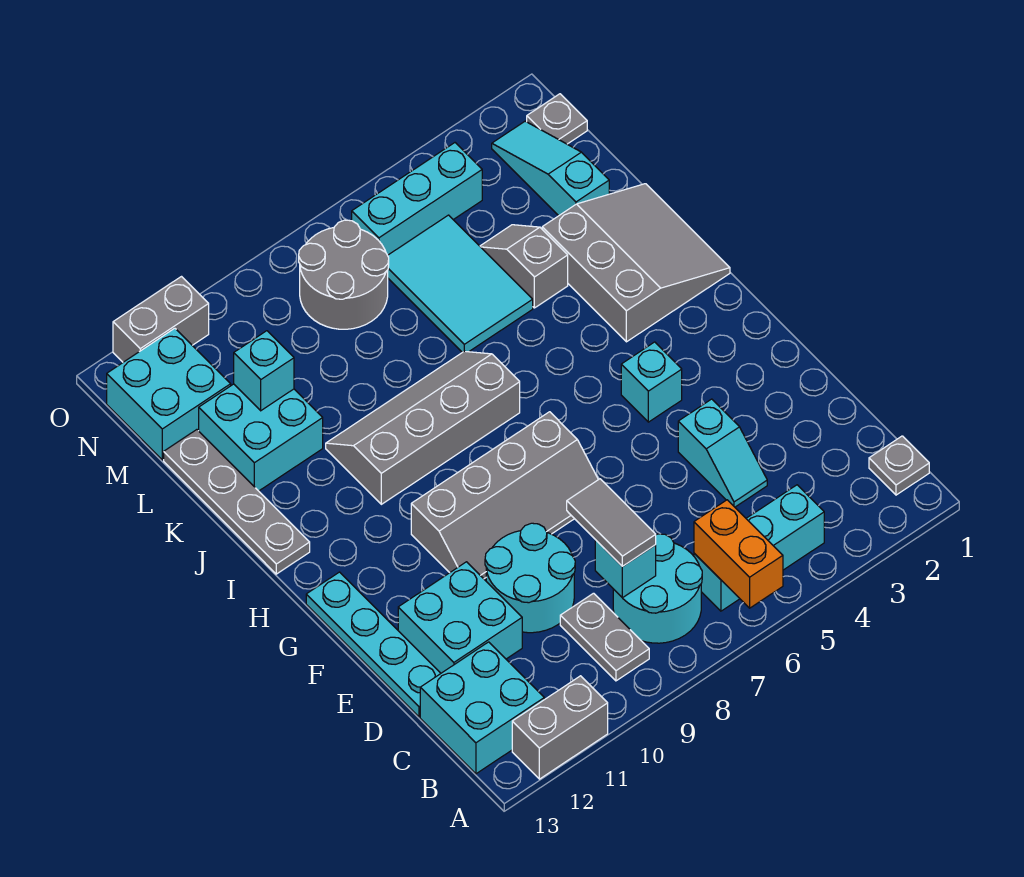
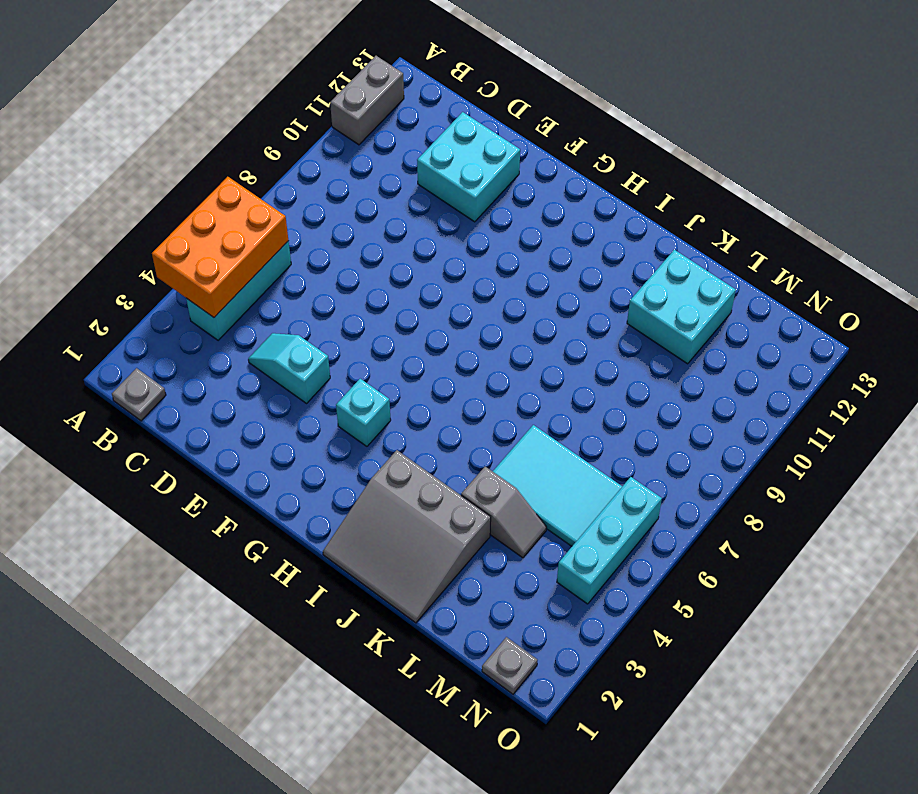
orange 2x3 brick [152,177,289,317] -> orange 1x2 brick [694,500,783,608]
none -> cyan 2x2 round brick [613,534,702,643]
none -> grey 1x2 plate [560,593,649,681]
none -> cyan 2x2 brick [420,642,544,774]

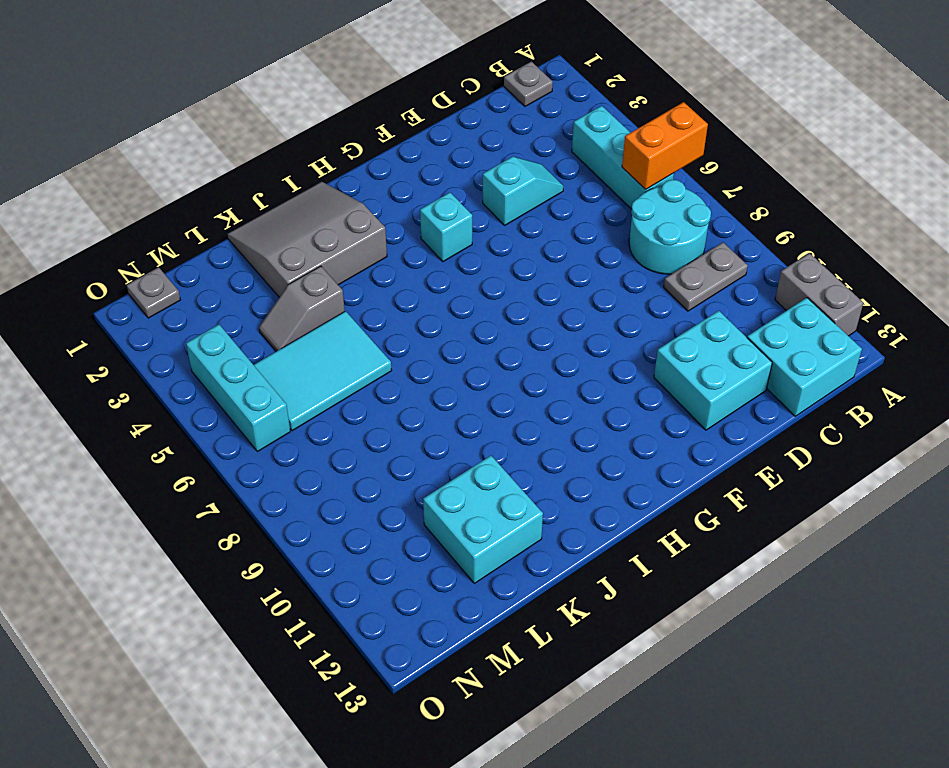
none -> cyan 2x2 round brick [485,523,575,633]
none -> cyan 1x4 plate [306,572,441,717]
none -> grey 2x4 slope [411,412,598,579]

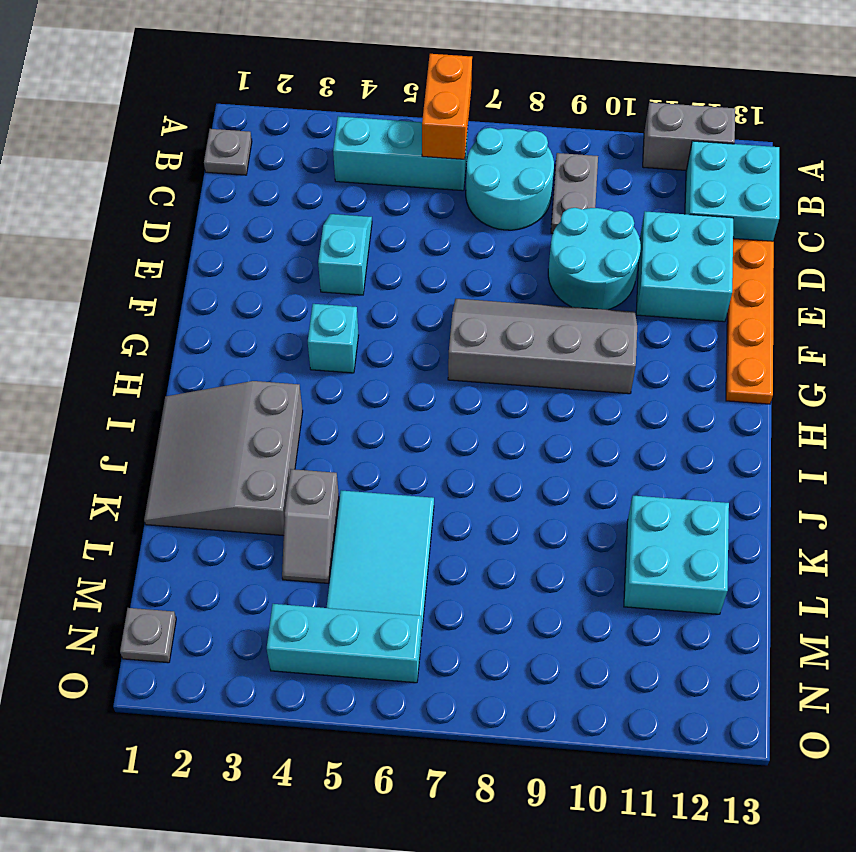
orange 1x4 plate [726,238,774,404] -> cyan 1x4 plate [306,572,441,717]
none -> grey 2x4 slope [326,351,520,504]
none -> grey 1x4 plate [164,430,310,574]
none -> cyan 1x3 slope [492,121,609,216]

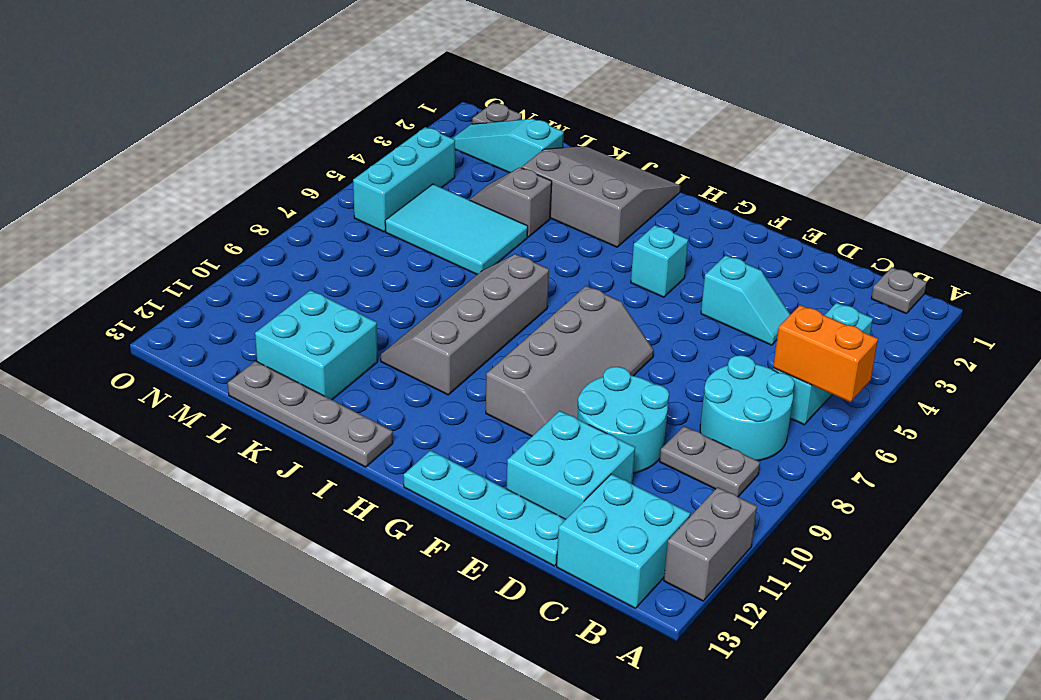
none -> grey 2x2 round brick [299,220,389,329]
none -> cyan 2x2 brick [107,328,231,460]
none -> grey 1x2 brick [113,277,209,362]

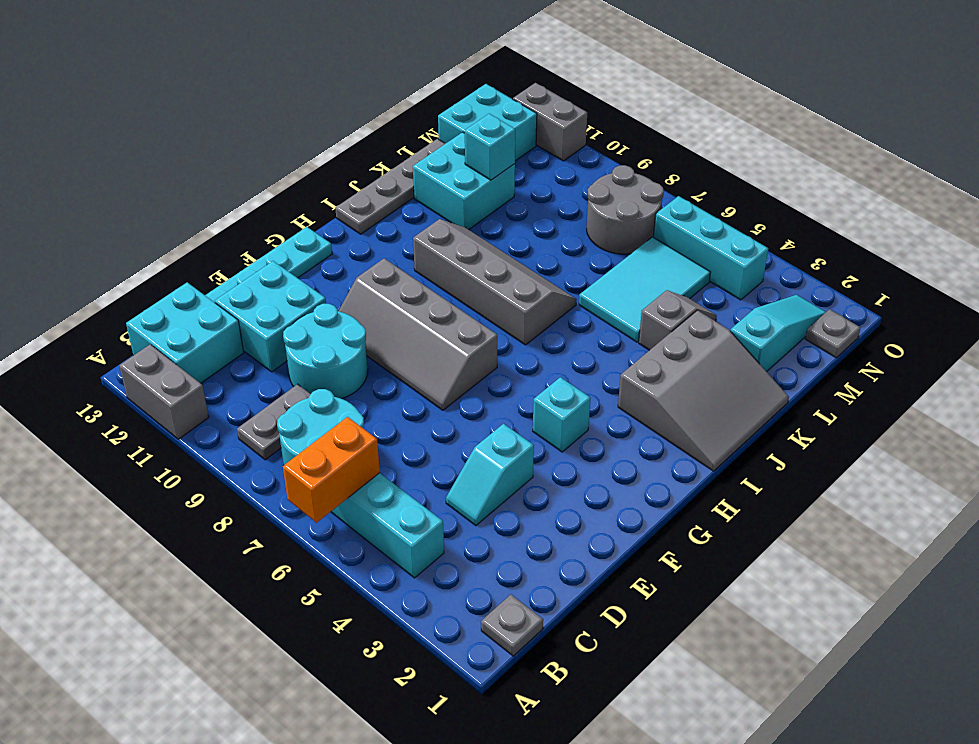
none -> cyan 1x1 brick [595,540,656,598]
none -> grey 1x2 tile [567,479,656,566]

